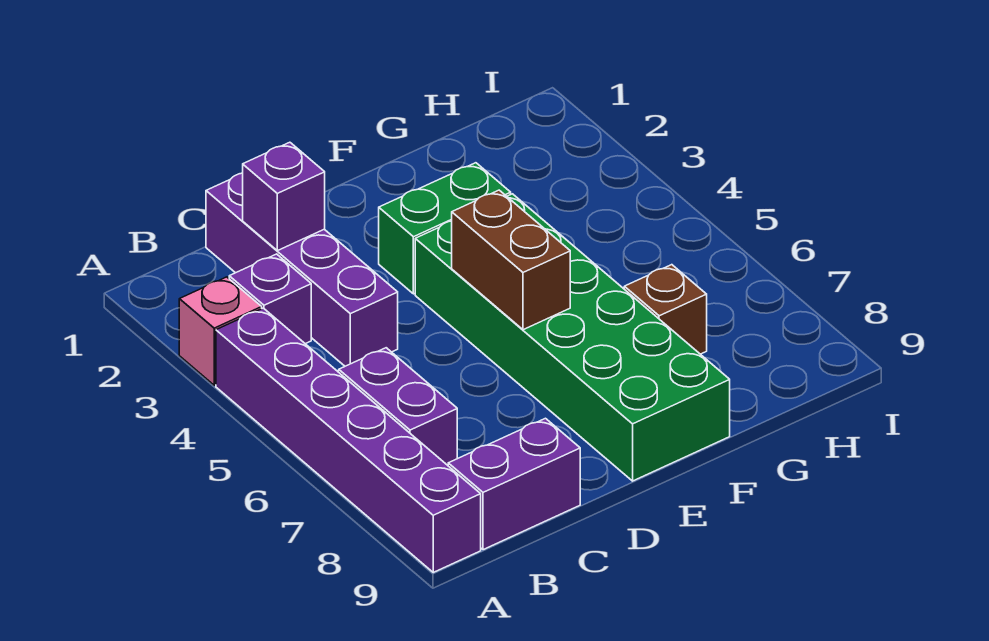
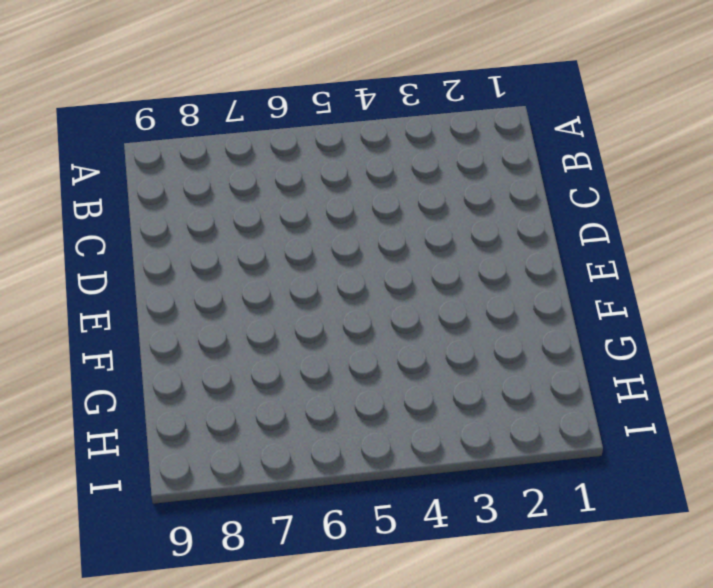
none -> pink 1x1 brick [179,277,262,385]
none -> purple 1x6 brick [216,308,481,572]

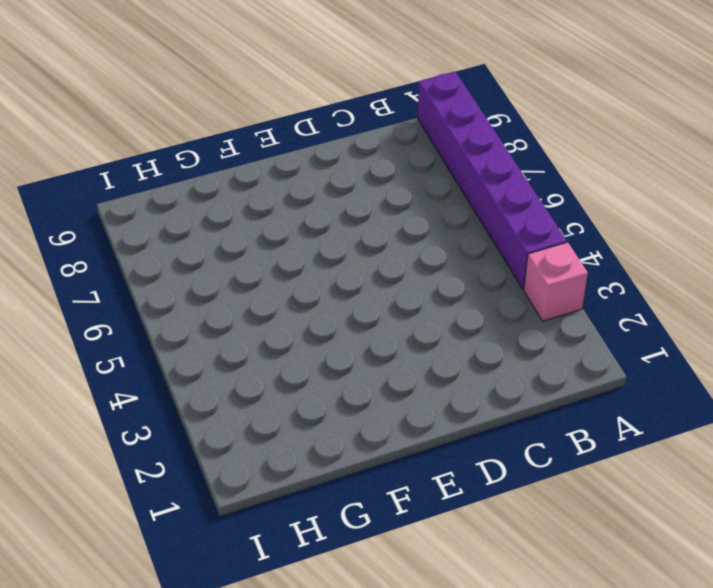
none -> purple 1x1 brick [229,254,311,344]
none -> purple 1x2 brick [339,348,457,465]

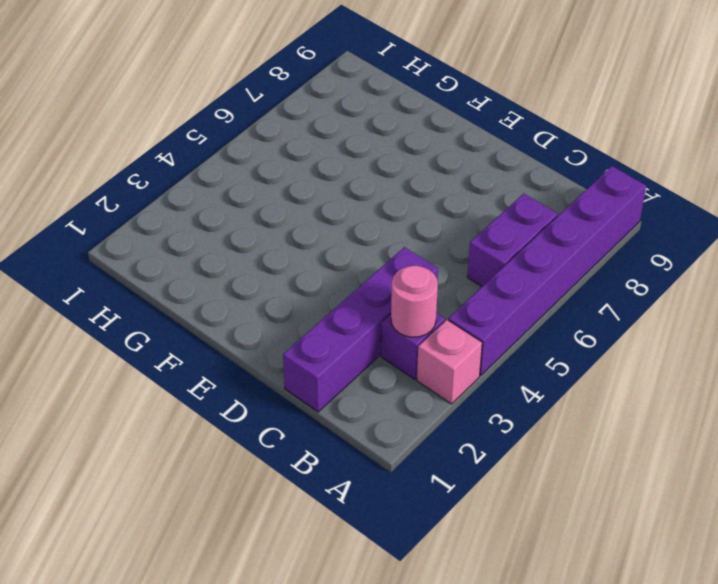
pink 1x1 round brick [391,266,438,337] -> none
none -> purple 1x2 brick [448,418,580,550]
none -> green 1x2 brick [379,163,511,294]

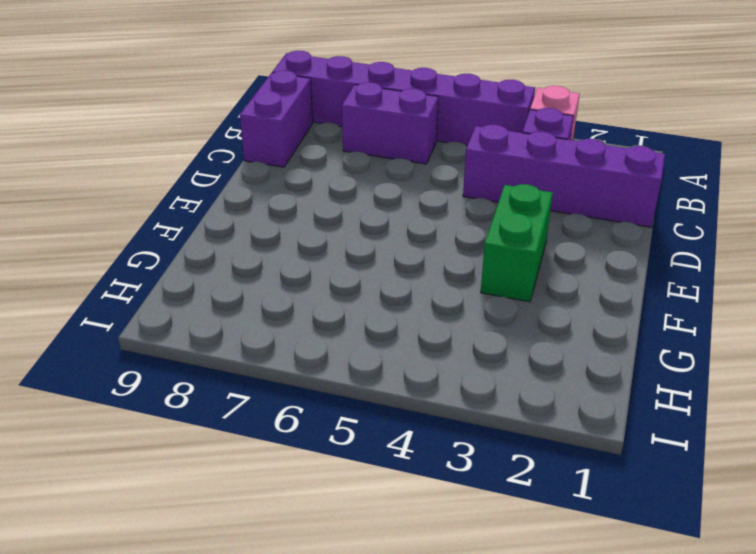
none -> green 2x6 brick [415,194,730,481]
none -> brown 1x1 brick [624,265,707,354]

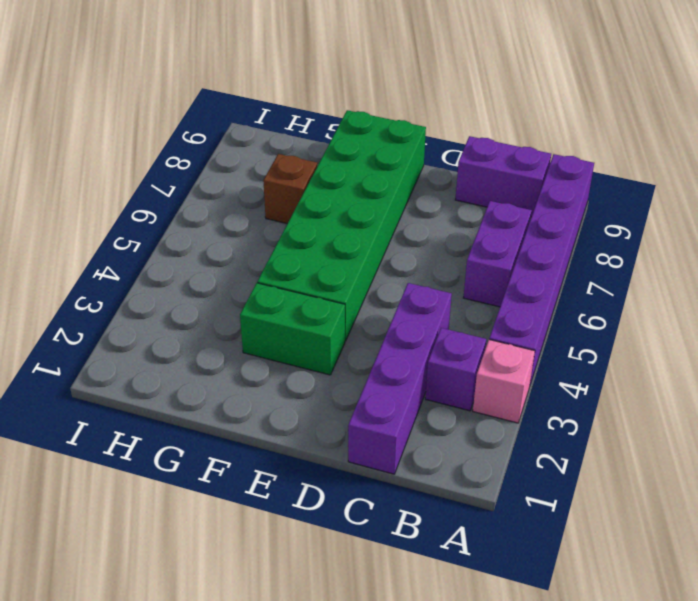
none -> purple 1x1 brick [243,142,325,251]
none -> brown 1x2 brick [452,190,570,330]

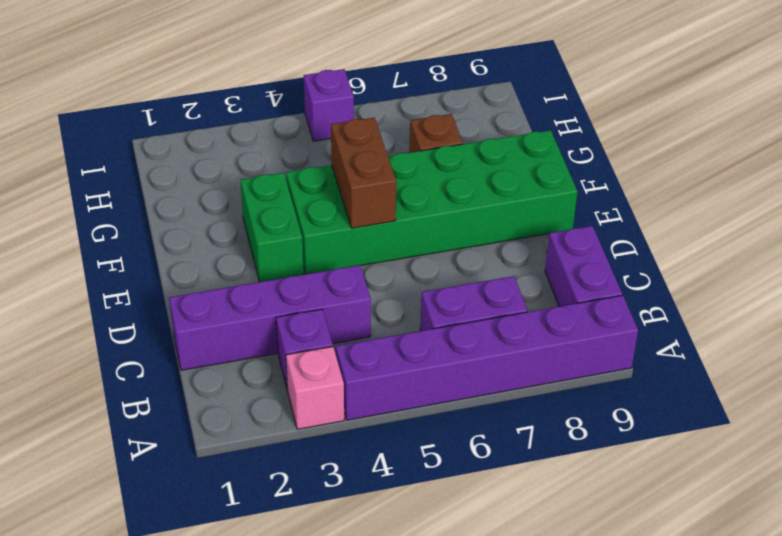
brown 1x2 brick [331,118,396,228] -> brown 1x2 brick turned to [452,190,570,330]
purple 1x1 brick [304,69,354,141] -> purple 1x1 brick moved to [243,142,325,251]

